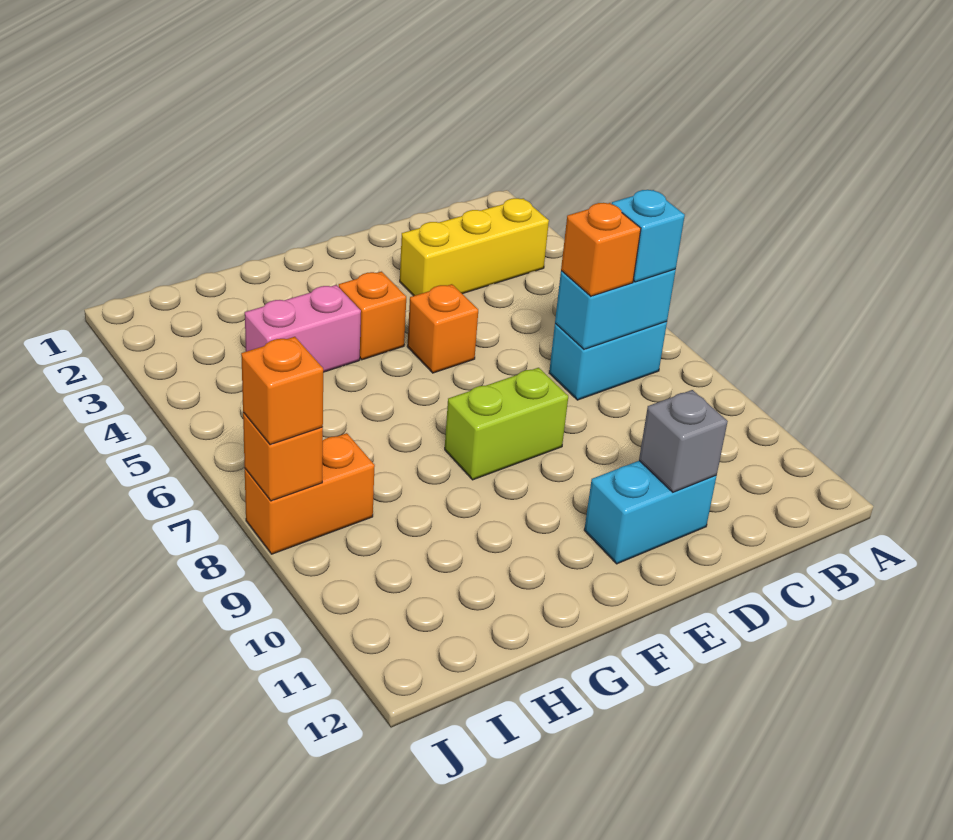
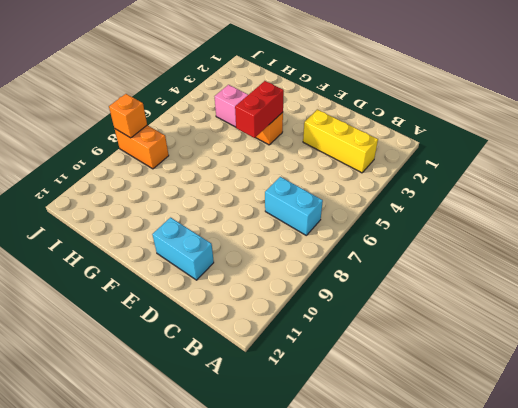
red 1x2 brick [235,81,284,138] -> none
none -> orange 1x1 brick [408,284,478,373]
none -> lime 1x2 brick [445,368,568,480]
none -> cyan 1x2 brick [555,269,676,349]

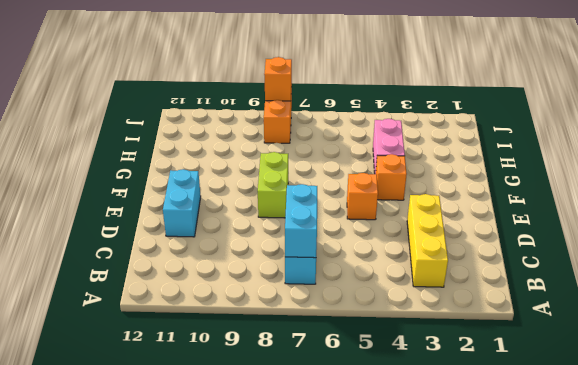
none -> grey 1x1 brick [639,390,728,492]
none -> cyan 1x1 brick [612,190,685,282]
none -> orange 1x1 brick [561,203,641,296]

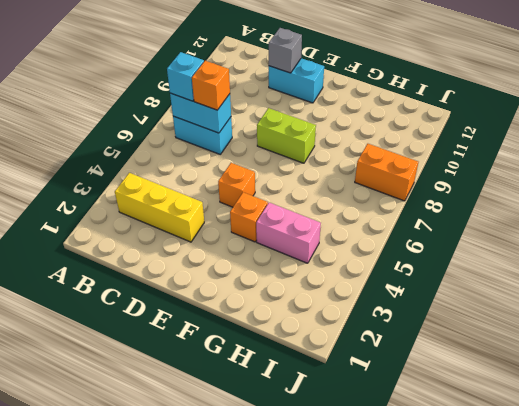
none -> orange 1x1 brick [243,412,323,501]
none -> orange 1x1 brick [241,337,323,445]

